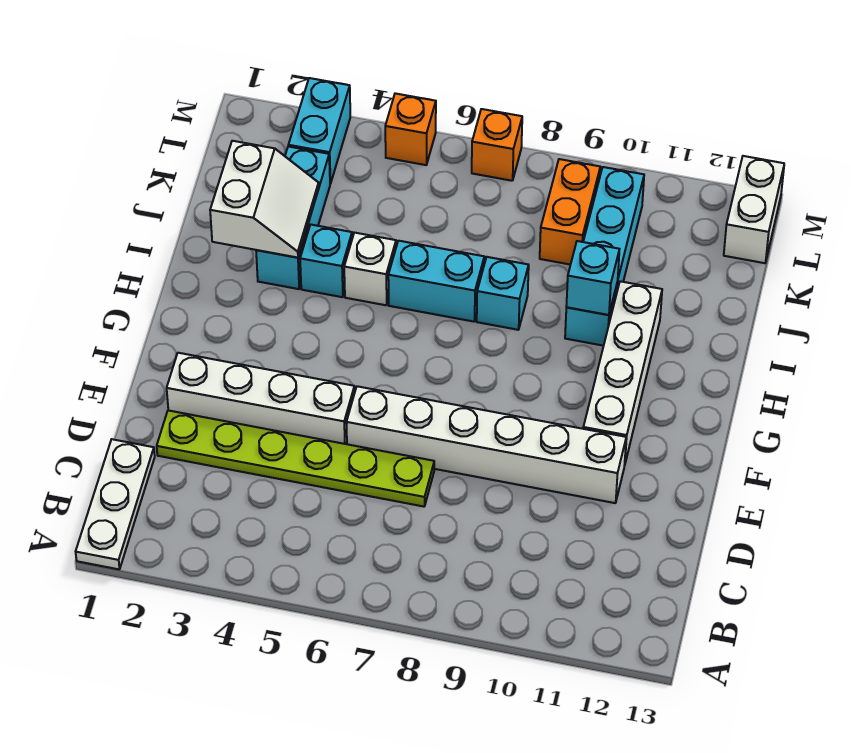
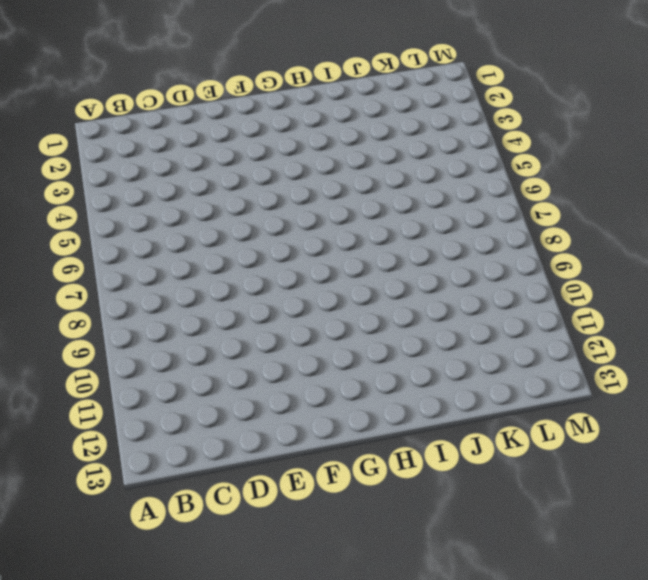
none -> white 1x3 plate [76,439,155,569]
none -> lime 1x6 plate [157,410,434,507]
none -> white 1x4 brick [167,353,355,444]

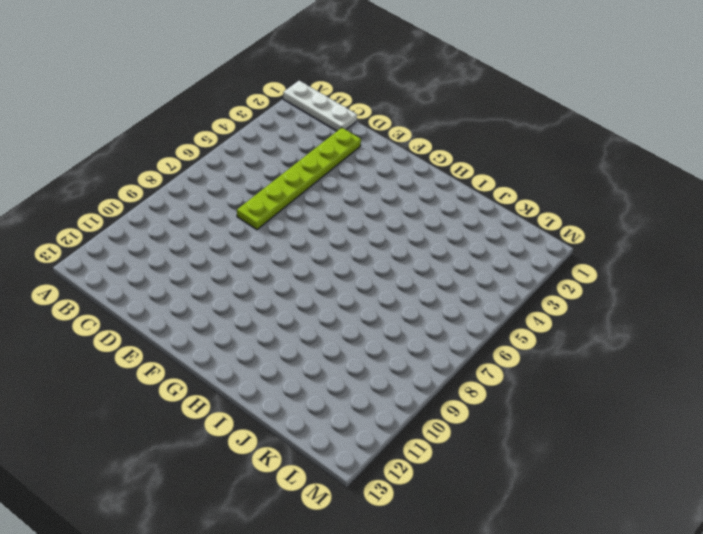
none -> white 1x4 brick [167,353,355,444]
none -> white 1x6 brick [346,386,626,503]
none -> white 1x4 brick [583,281,662,463]

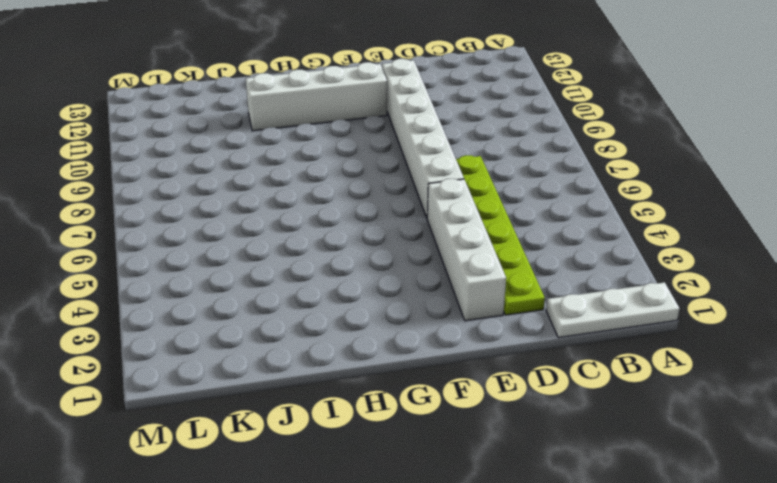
none -> cyan 1x3 brick [256,146,330,289]
none -> cyan 1x1 brick [300,225,352,297]
none -> white 1x1 brick [344,233,396,305]

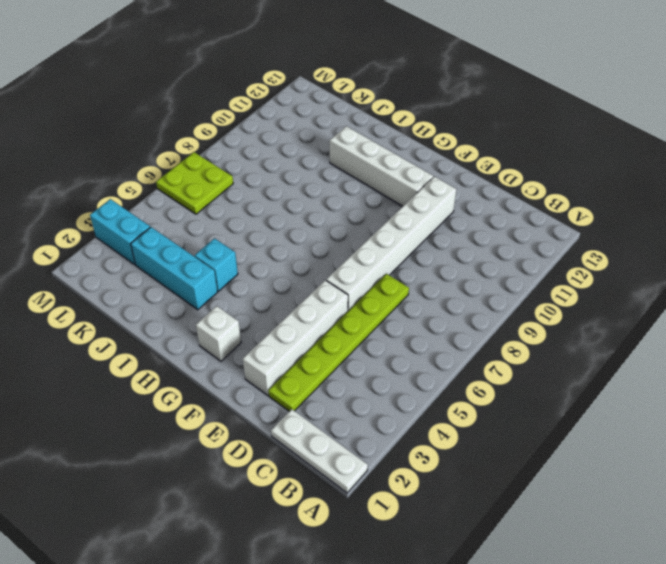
white 1x1 brick [196,306,241,361] -> white 1x1 brick moved to [344,233,396,305]
lime 2x2 plate [156,152,233,214] -> orange 1x1 brick [472,109,522,181]
none -> cyan 1x2 brick [388,241,484,322]
none -> cyan 1x1 brick [477,257,529,330]
none -> cyan 1x4 brick [565,167,644,346]

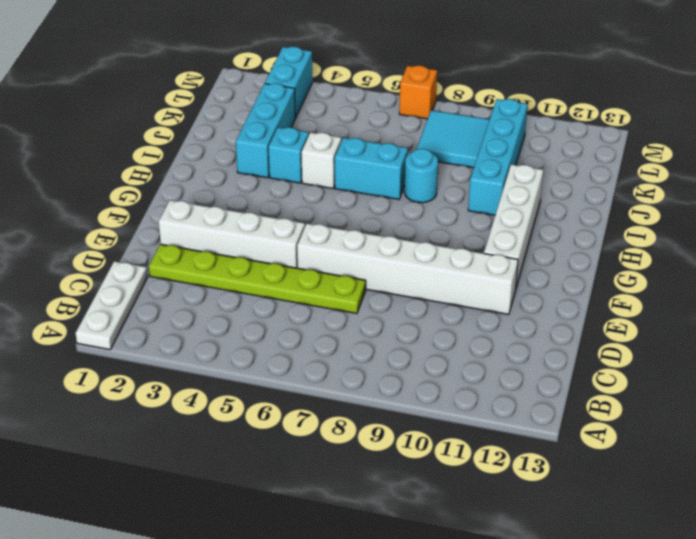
cyan 1x1 round brick [404,149,438,203] -> cyan 1x1 brick [477,257,529,330]
cyan 2x2 tile [417,110,490,168] -> orange 1x2 brick [540,159,600,265]
none -> white 1x2 brick [724,156,784,263]
none -> orange 1x1 brick [385,93,436,165]
none -> white 2x2 slope [210,141,319,258]

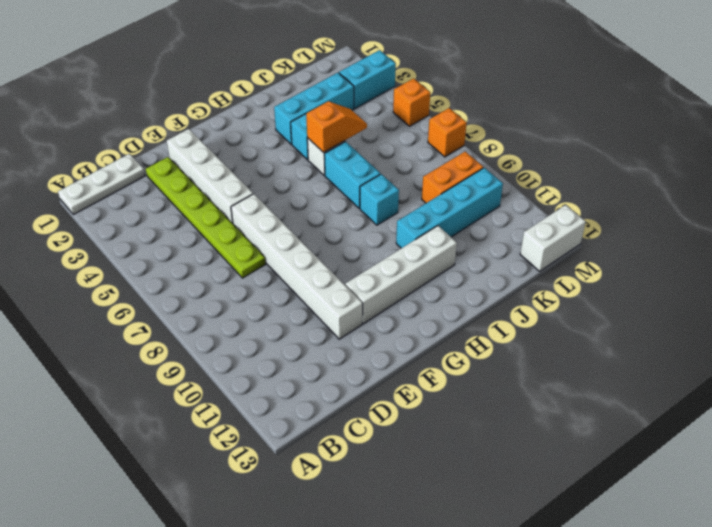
orange 1x2 slope [306,101,367,152] -> none
none -> white 2x2 slope [210,141,319,258]
none -> cyan 1x1 brick [566,241,619,315]

